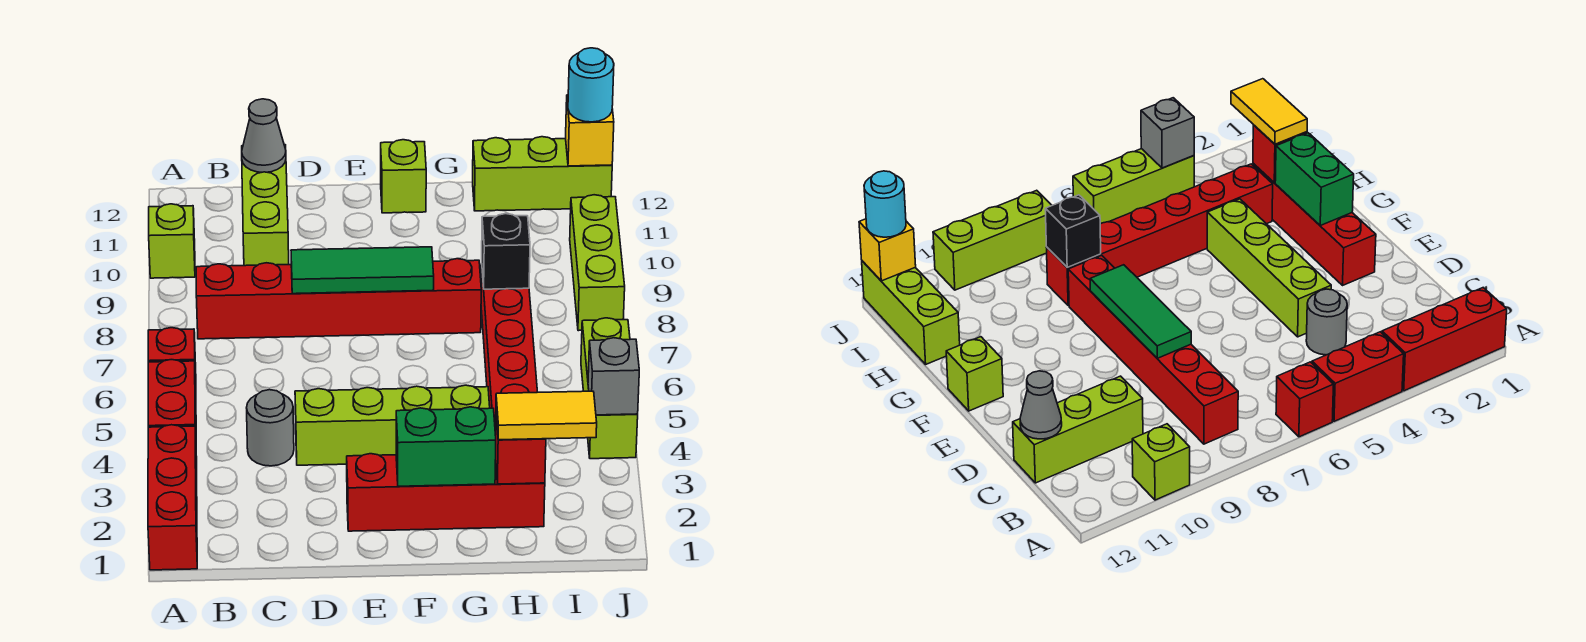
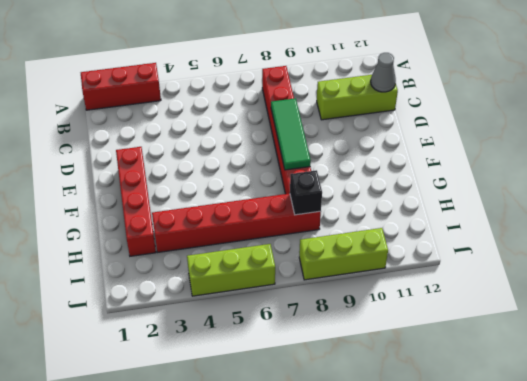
none -> red 1x2 brick [148,360,197,466]
none -> red 1x1 brick [148,328,196,386]
none -> lime 1x1 brick [149,204,195,278]

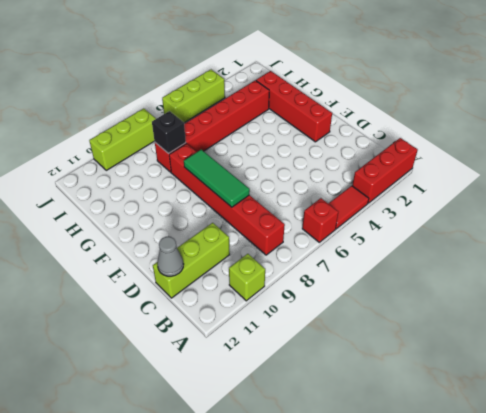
red 1x2 tile [328,186,369,229] -> red 1x2 brick [148,360,197,466]
none -> grey 1x1 round brick [247,390,294,466]
none -> lime 1x4 brick [295,385,490,465]
none -> lime 1x1 brick [381,140,426,213]

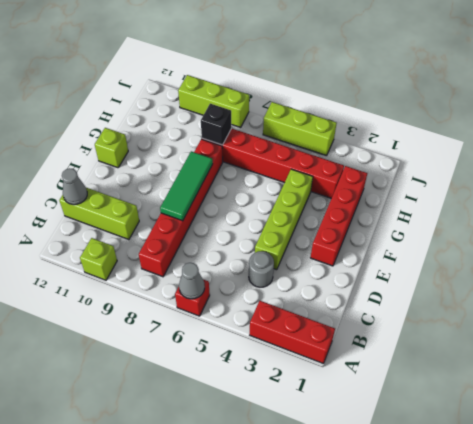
grey 1x1 cone [179,263,205,299] -> none
none -> red 1x2 brick [148,360,197,466]
none -> lime 1x3 brick [473,137,612,211]
none -> green 1x2 brick [396,407,496,486]

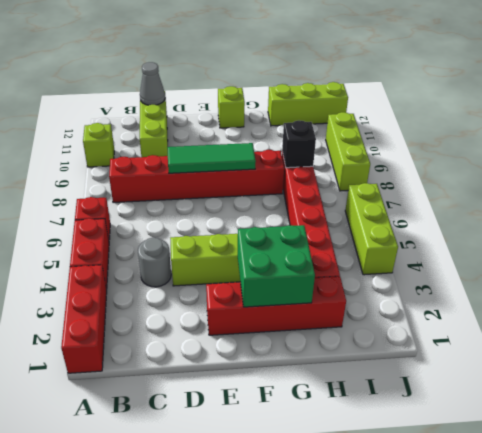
green 2x2 brick [238,225,315,307] -> green 1x2 brick [396,407,496,486]
none -> red 1x1 brick [495,416,546,484]
none -> grey 1x1 brick [588,338,639,415]
none -> yellow 1x1 brick [566,95,614,166]

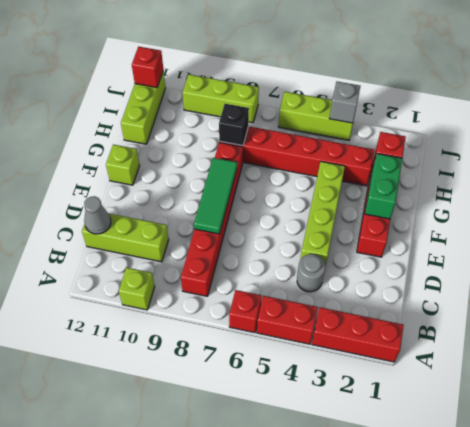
red 1x1 brick [132,47,163,88] -> yellow 1x1 brick [566,95,614,166]
none -> yellow 1x2 tile [496,391,597,440]
none -> cyan 1x1 round brick [568,48,614,122]

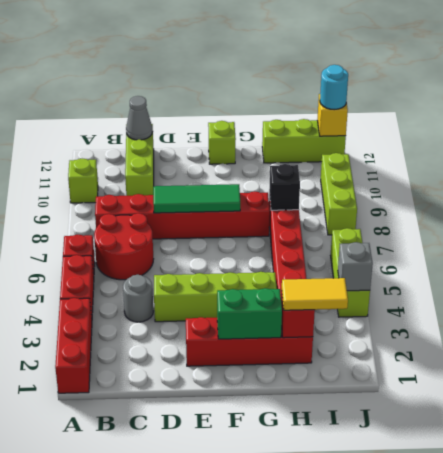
red 2x2 round brick [94,213,153,280] -> none

